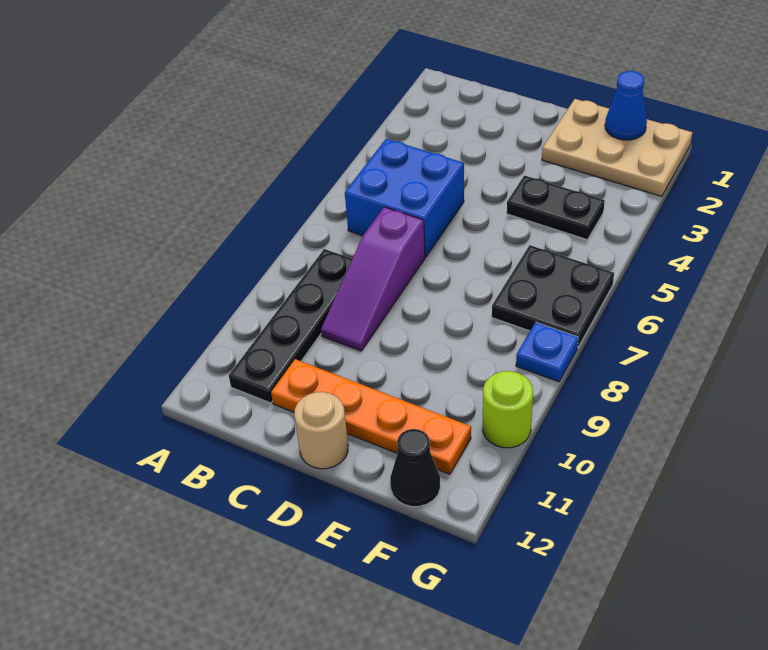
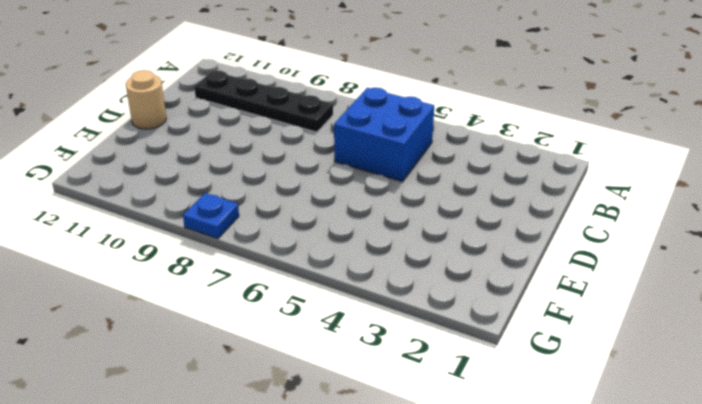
none -> purple 1x3 slope [321,207,425,351]
none -> orange 1x4 plate [271,359,471,474]
none -> tan 2x3 plate [542,99,692,196]

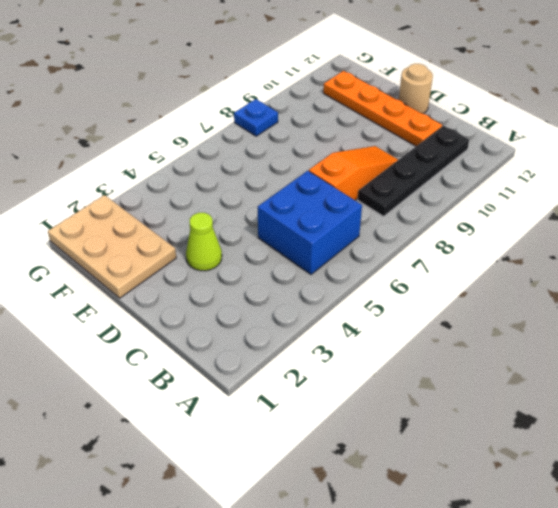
orange 1x3 slope [309,146,398,200] -> purple 1x3 slope [321,207,425,351]
lime 1x1 cone [186,213,222,271] -> none
none -> black 1x2 plate [507,175,605,240]
none -> black 2x2 plate [492,245,614,348]
none -> black 1x1 cone [390,429,440,507]

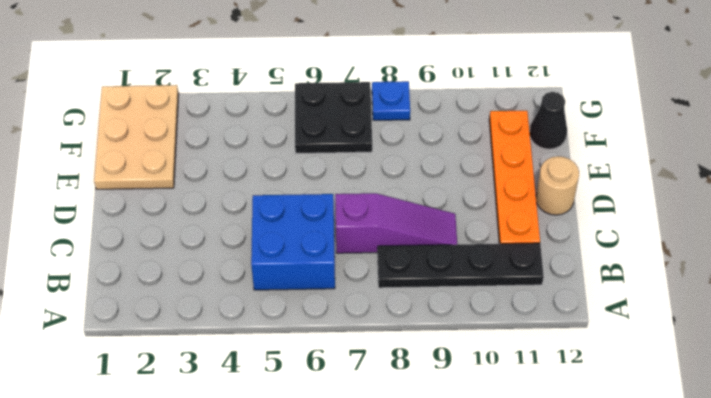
none -> black 1x2 plate [507,175,605,240]
none -> lime 1x1 round brick [483,371,533,448]
none -> blue 1x1 cone [605,71,647,140]

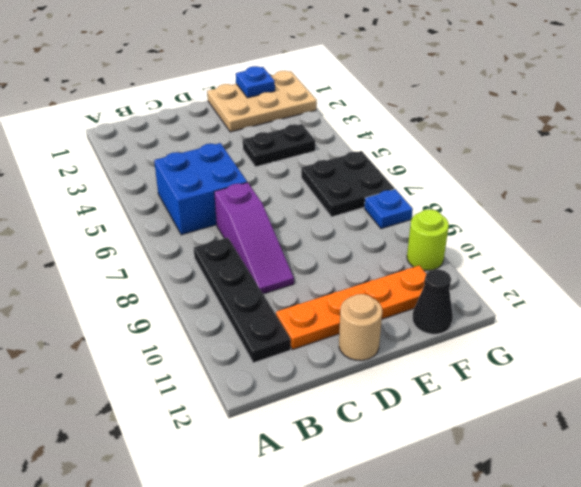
blue 1x1 plate [236,66,275,98] -> blue 1x1 cone [605,71,647,140]

